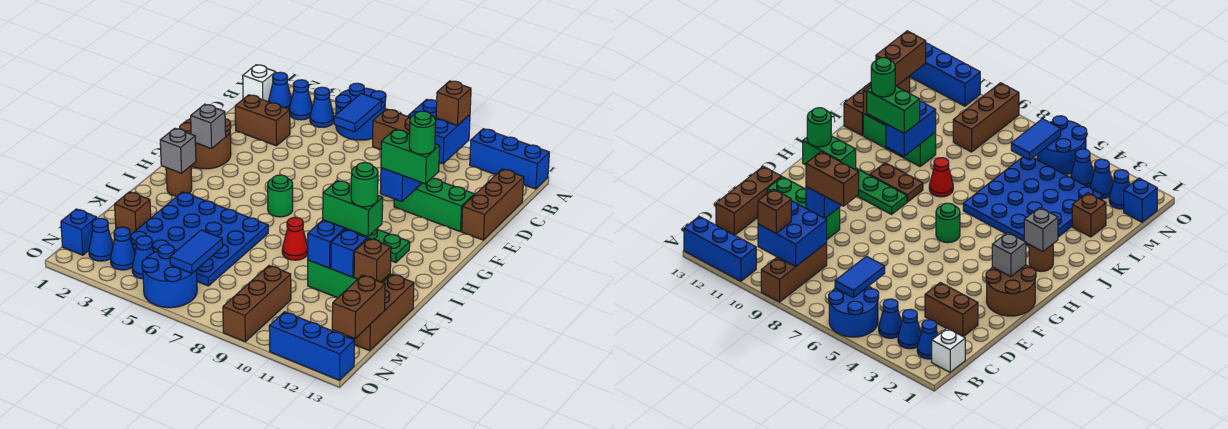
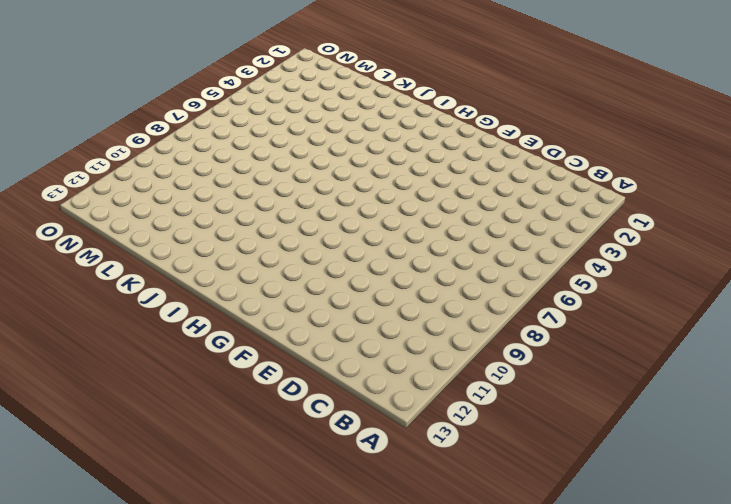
none -> blue 2x2 round brick [336,83,386,140]
none -> brown 1x3 brick [761,243,827,302]
none -> blue 1x3 brick [470,129,549,189]
none -> white 1x1 brick [243,65,276,102]

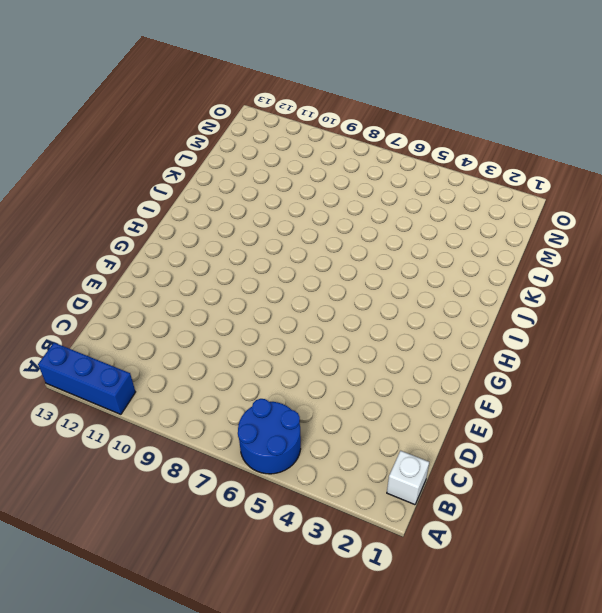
none -> brown 1x3 brick [761,243,827,302]
none -> blue 1x1 cone [268,72,291,109]
none -> blue 1x1 cone [289,80,312,120]
none -> blue 1x1 cone [310,87,334,127]

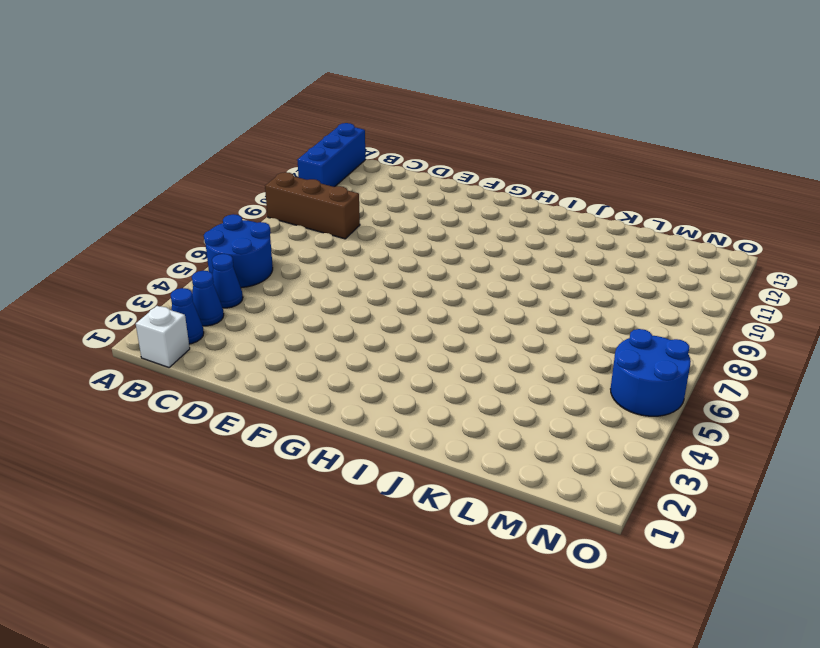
none -> brown 1x3 brick [462,169,524,240]
none -> brown 1x2 brick [235,95,290,146]
none -> green 1x3 brick [394,178,474,231]
none -> brown 2x2 round brick [180,119,231,169]

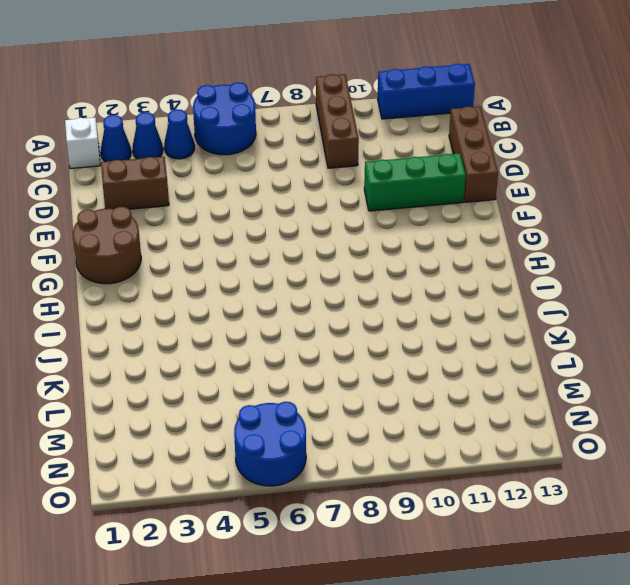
none -> green 1x1 round brick [268,175,293,217]
none -> green 1x3 plate [359,229,410,263]
none -> brown 1x1 round brick [166,166,192,196]
none -> brown 1x2 plate [870,163,923,202]

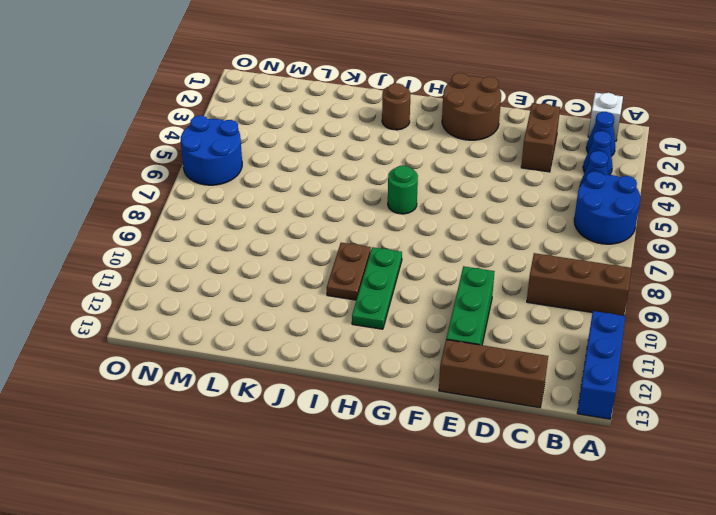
none -> blue 4x4 plate [130,192,268,286]
none -> red 1x1 cone [282,218,308,260]
none -> green 1x3 brick [308,260,390,298]
none -> brown 1x3 brick [347,274,414,351]

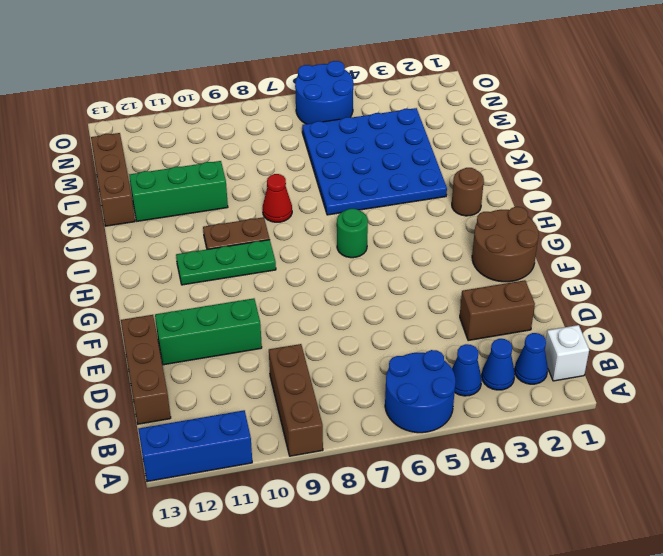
none -> brown 1x1 brick [115,192,151,235]
none -> brown 1x3 brick [223,266,291,342]
none -> blue 1x1 brick [61,209,97,255]
none -> blue 1x1 cone [89,218,113,261]

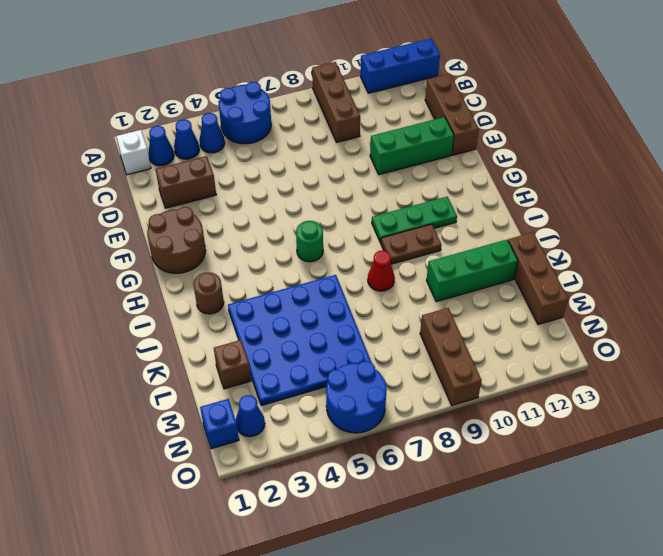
none -> blue 1x1 cone [110,227,135,270]
none -> blue 1x1 cone [132,236,154,279]
none -> blue 1x3 brick [269,312,354,380]
none -> blue 1x2 tile [334,94,382,132]

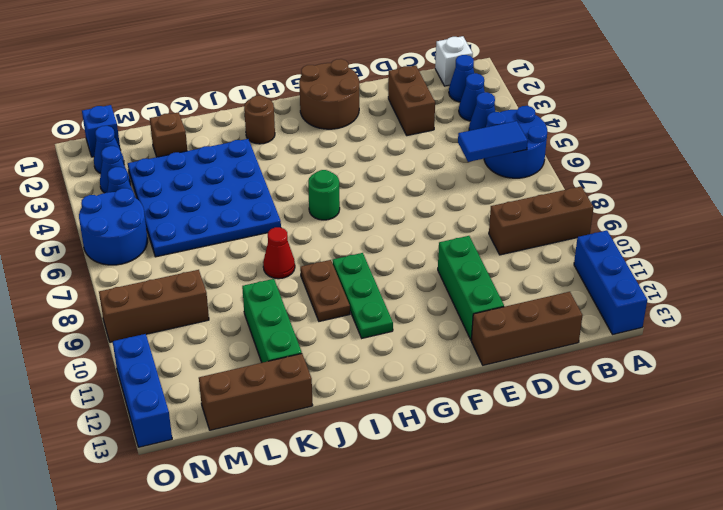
none -> blue 2x2 brick [408,99,470,164]
none -> blue 1x2 brick [380,168,422,202]
none -> grey 1x1 brick [191,104,226,149]
none -> grey 1x1 brick [160,128,196,173]

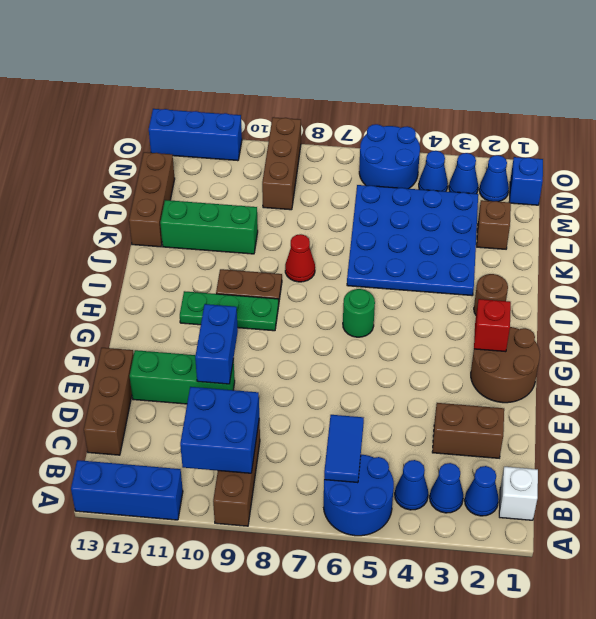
red 1x1 brick [474,299,511,352] -> grey 1x1 brick [191,104,226,149]
none -> grey 1x1 brick [160,128,196,173]
none -> blue 1x2 brick [308,220,359,268]
none -> blue 1x1 brick [331,229,367,277]
none -> brown 1x1 brick [354,238,391,282]

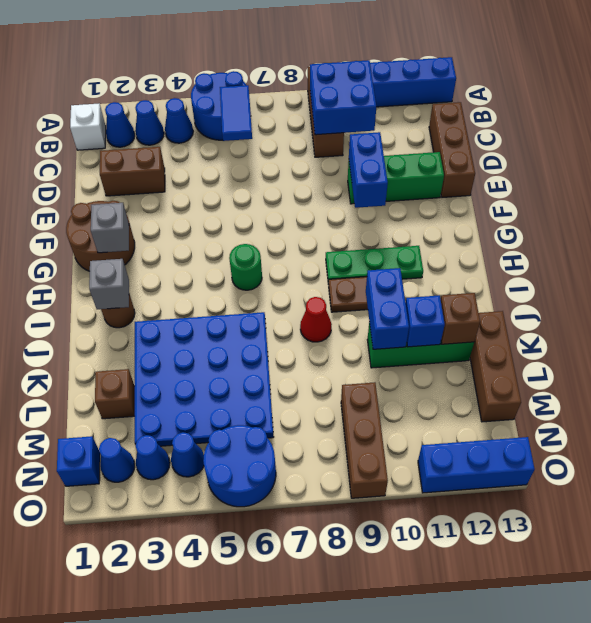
none -> blue 1x2 tile [170,230,223,273]
none -> brown 1x2 brick [332,275,385,339]
none -> brown 1x1 brick [436,81,471,126]
none -> brown 1x2 brick [373,109,410,150]

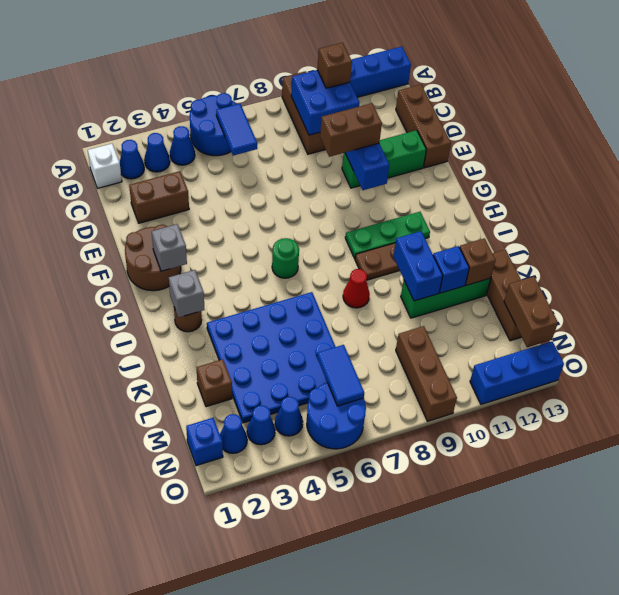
none -> green 1x2 brick [381,130,440,184]
none -> green 1x2 brick [323,181,383,237]
none -> green 1x1 round brick [409,111,436,154]
none -> green 1x1 round brick [351,162,378,207]

